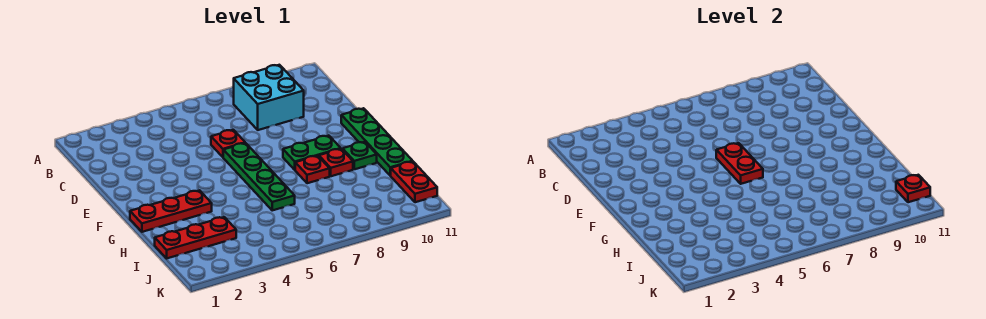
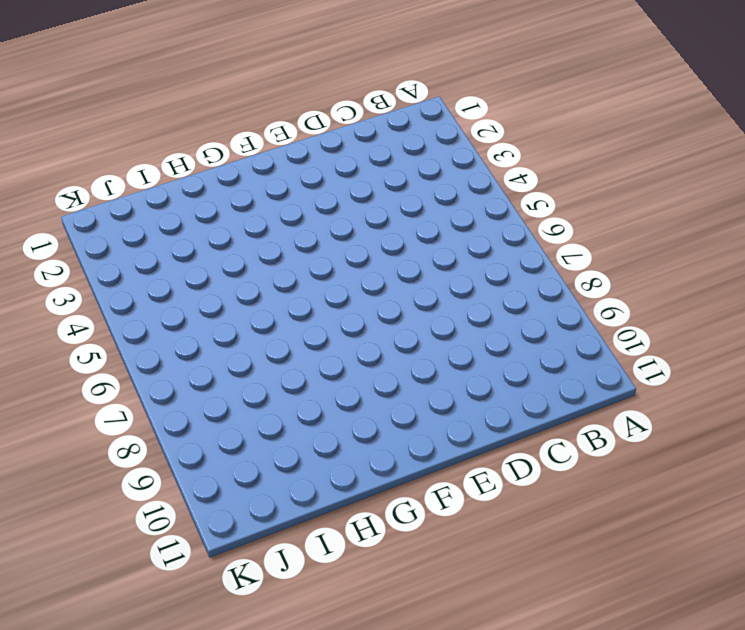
none -> cyan 2x2 brick [234,65,304,130]
none -> red 1x1 plate [211,130,245,157]
none -> green 1x4 plate [223,143,295,210]

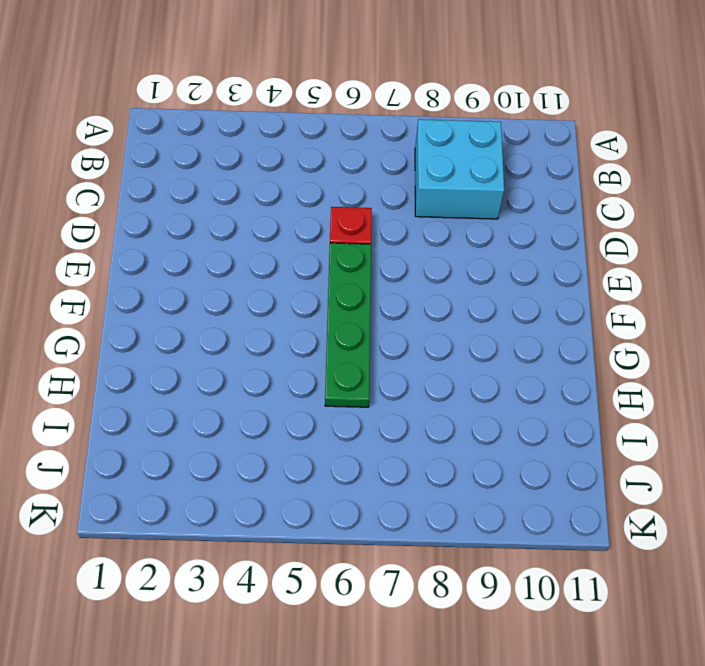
none -> green 1x4 plate [341,108,413,175]
none -> green 1x2 plate [283,136,341,170]
none -> red 1x3 plate [130,190,212,232]

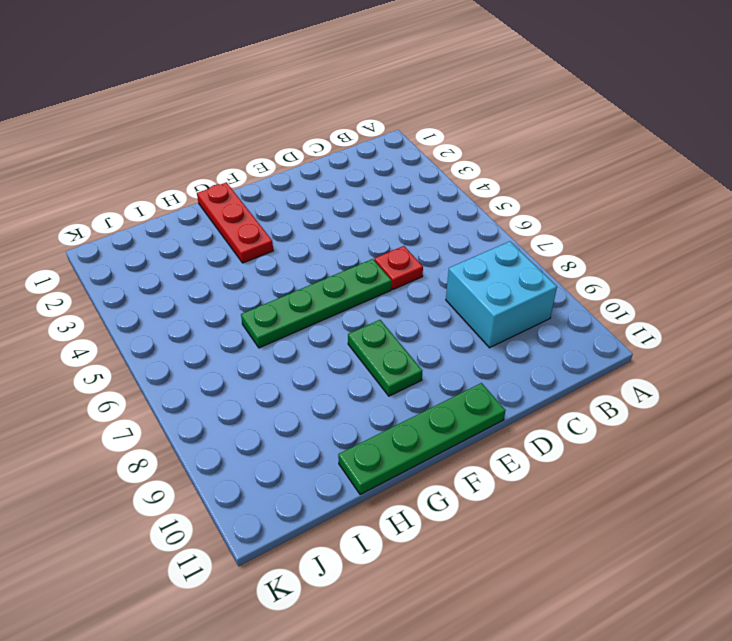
none -> red 1x1 plate [295,156,330,183]
none -> red 1x1 plate [319,149,353,176]
none -> green 1x1 plate [343,142,377,169]

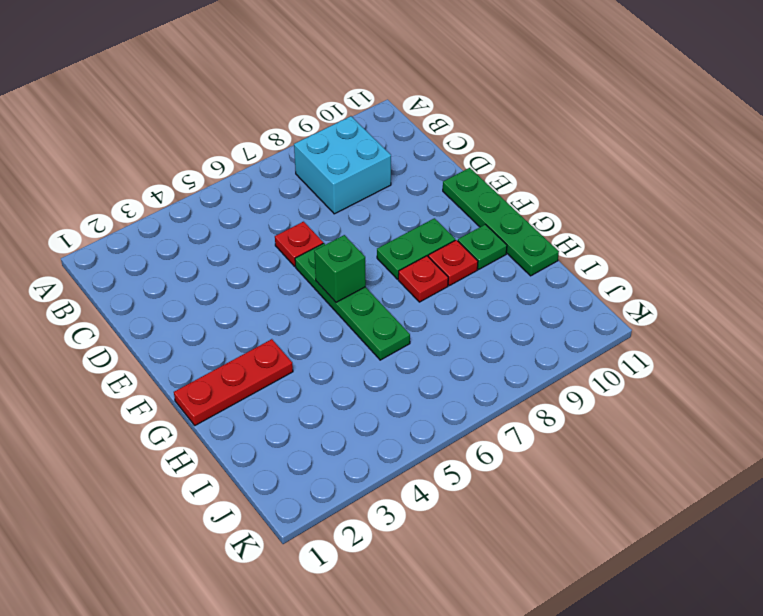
green 1x1 brick [314,235,366,302] -> red 1x2 plate [716,143,763,184]
none -> red 1x3 plate [155,217,236,258]
none -> red 1x2 plate [390,162,437,202]
none -> red 1x1 plate [896,175,930,202]

